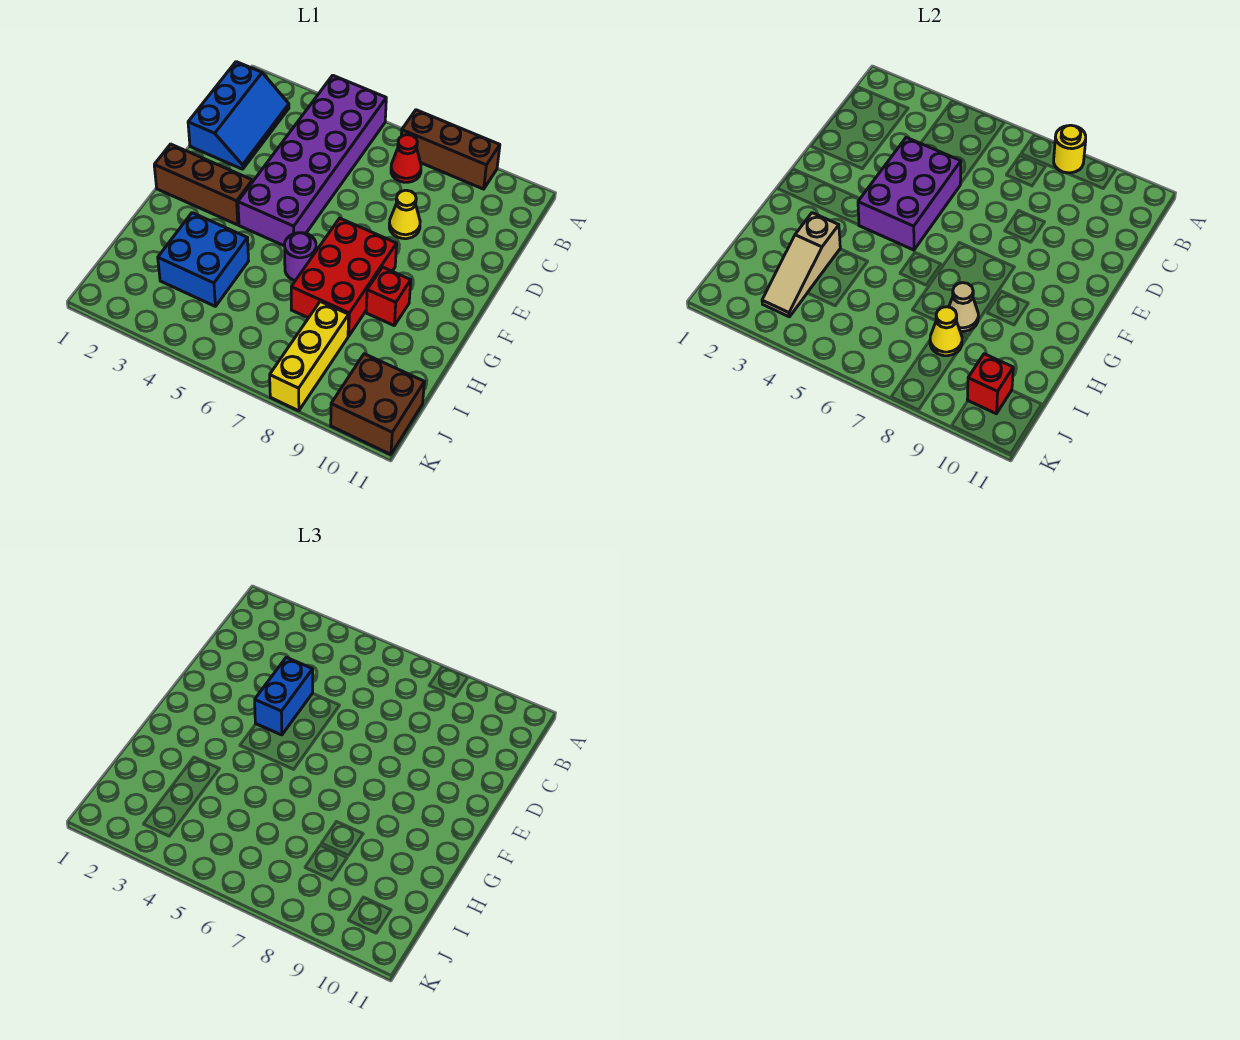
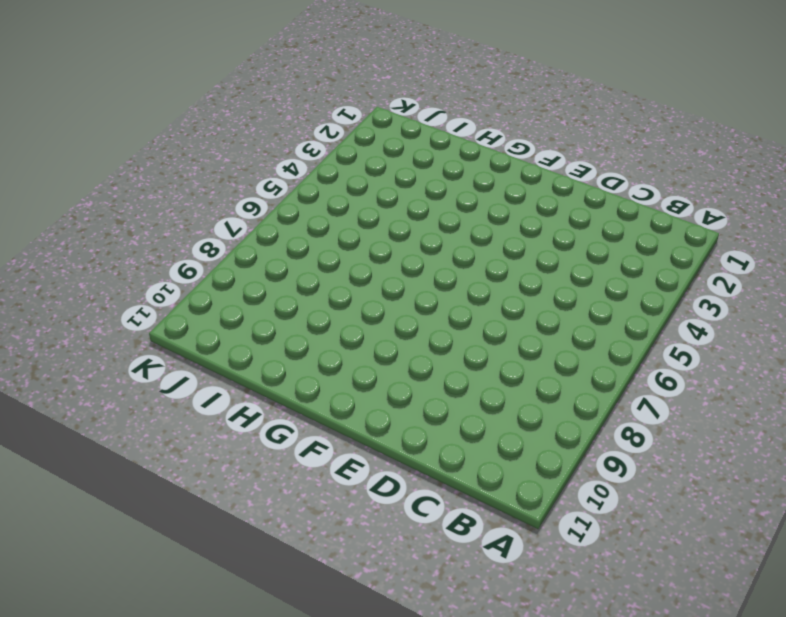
none -> purple 2x6 brick [238,75,386,246]
none -> brown 1x3 brick [401,110,500,189]
none -> blue 2x3 slope [188,62,289,169]

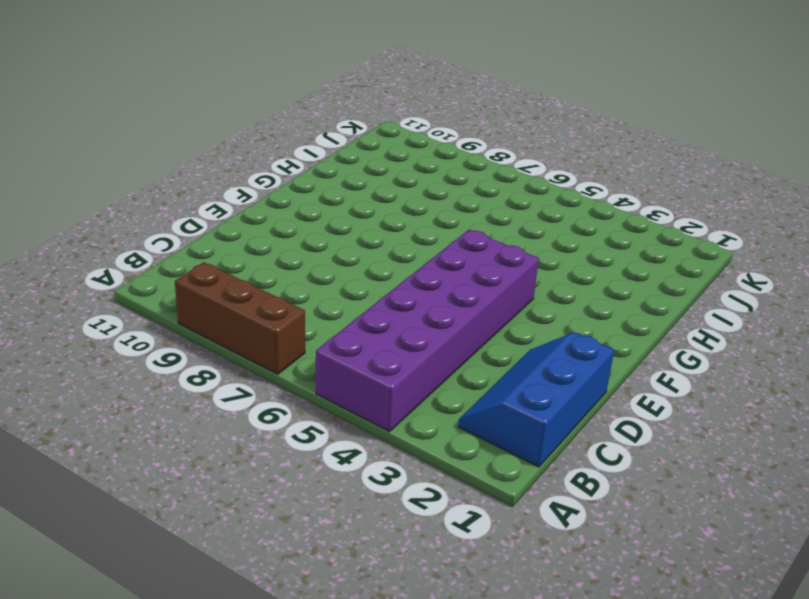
none -> red 1x1 cone [391,135,421,182]
none -> yellow 1x1 cone [389,190,420,239]
none -> brown 1x3 brick [154,144,252,225]

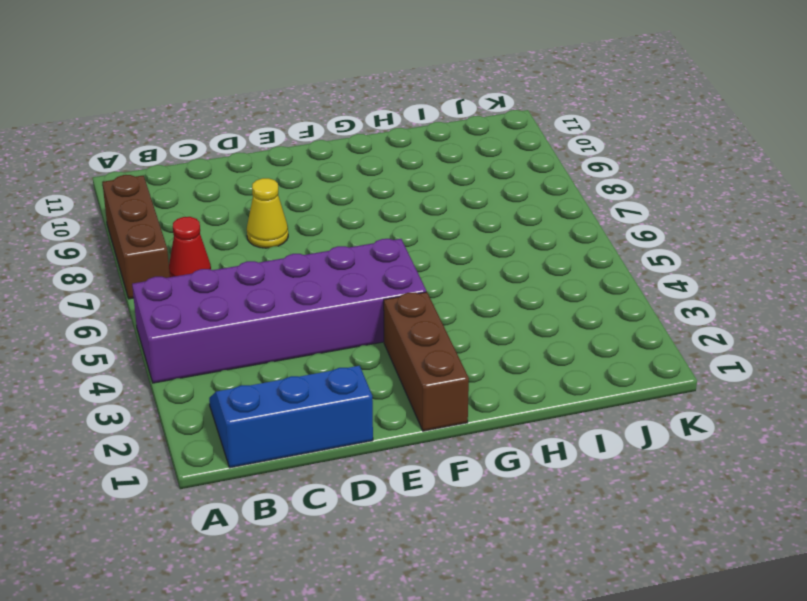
none -> red 2x3 brick [291,218,397,336]
none -> purple 1x1 round brick [285,233,316,281]
none -> red 1x1 brick [366,267,411,325]

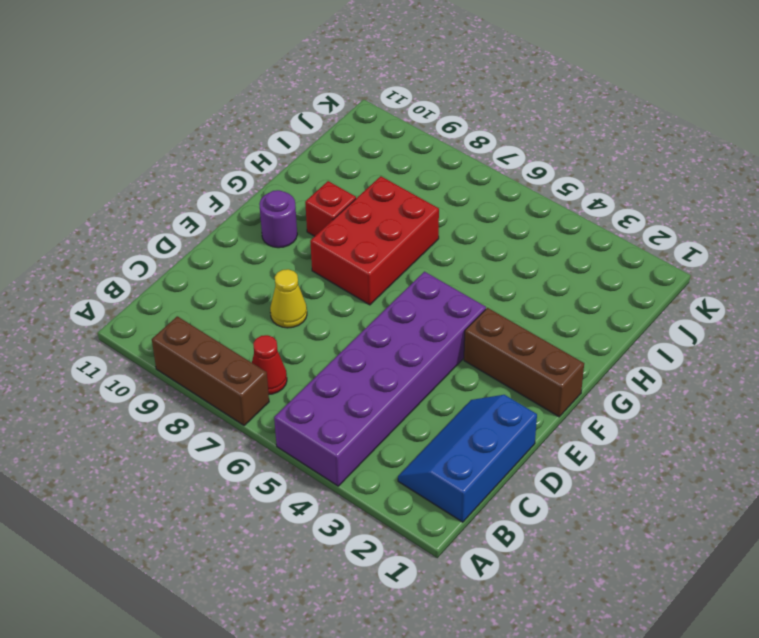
purple 1x1 round brick [259,190,297,248] -> purple 1x1 round brick moved to [285,233,316,281]
none -> blue 2x2 brick [158,213,248,306]
none -> yellow 1x3 brick [270,302,349,411]
none -> brown 2x2 brick [331,354,424,454]

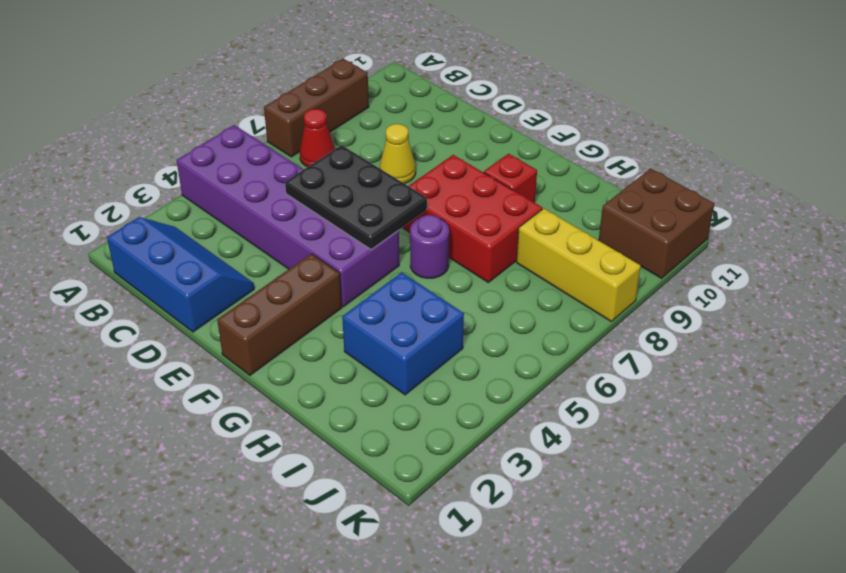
black 2x3 plate [285,145,427,250] -> purple 2x3 brick [858,137,961,250]
none -> yellow 1x1 round brick [1054,125,1086,173]
none -> tan 1x3 slope [762,213,840,317]
none -> tan 1x1 cone [949,283,978,331]

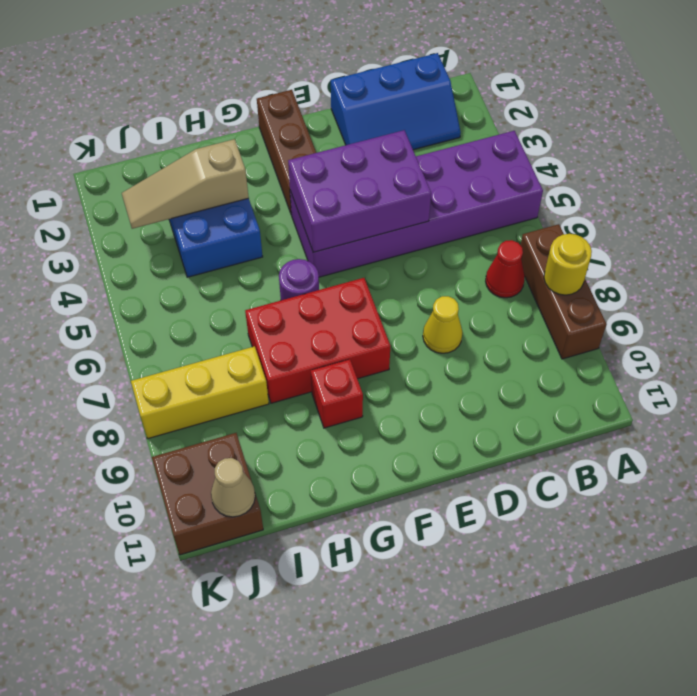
tan 1x1 cone [211,458,255,517] -> tan 1x1 cone moved to [949,283,978,331]
none -> yellow 1x1 cone [930,307,962,356]
none -> red 1x1 brick [967,354,1013,414]
none -> blue 1x2 brick [255,657,313,735]

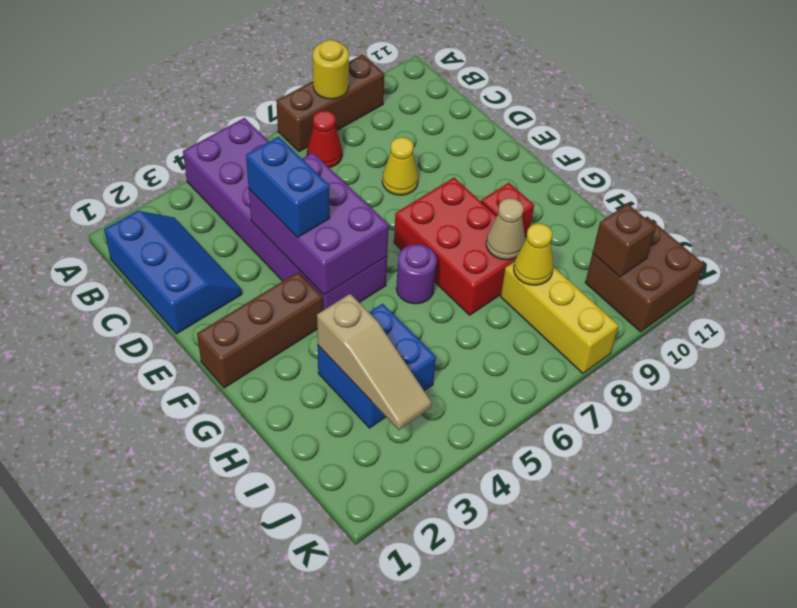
brown 1x1 brick [593,204,656,277] -> red 1x1 brick [967,354,1013,414]

